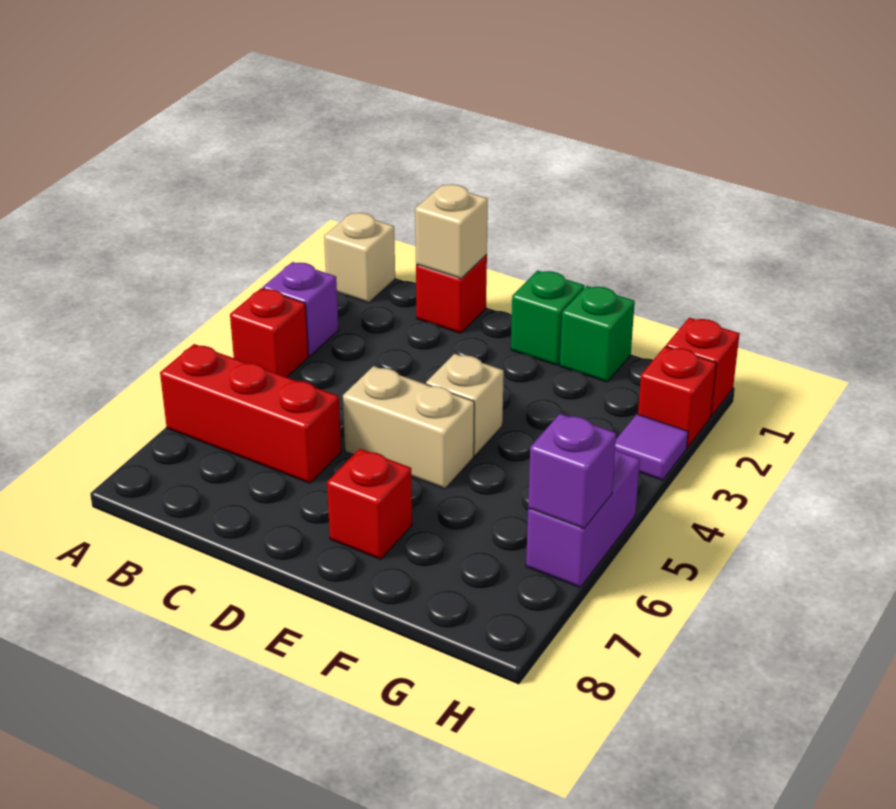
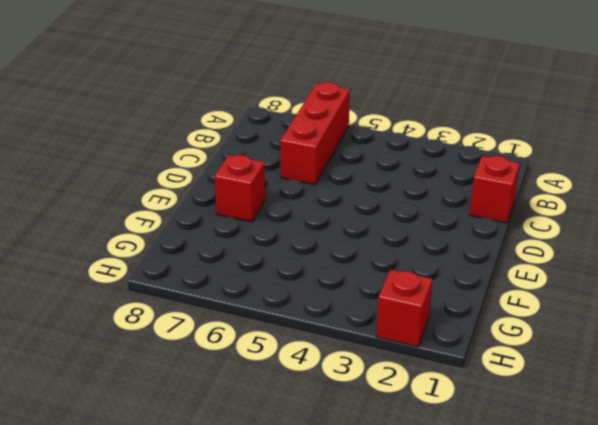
none -> tan 1x1 brick [324,213,395,303]
none -> purple 1x1 brick [263,262,339,356]
none -> red 1x1 brick [230,288,308,377]

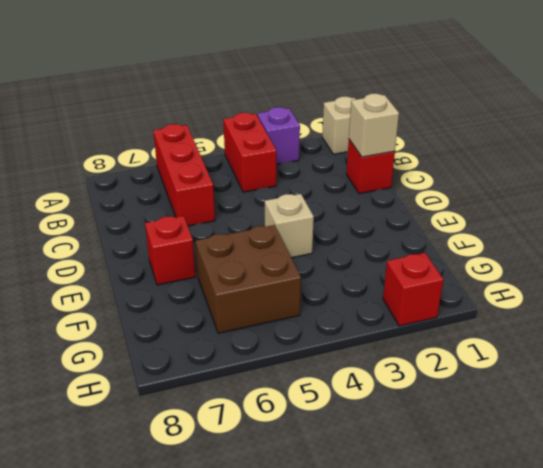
red 1x2 brick [223,113,276,192] -> red 1x1 brick [230,288,308,377]
brown 2x2 brick [195,225,301,333] -> none
none -> tan 1x2 brick [343,366,474,489]
none -> green 1x1 brick [511,271,584,365]
none -> green 1x1 brick [560,286,635,382]

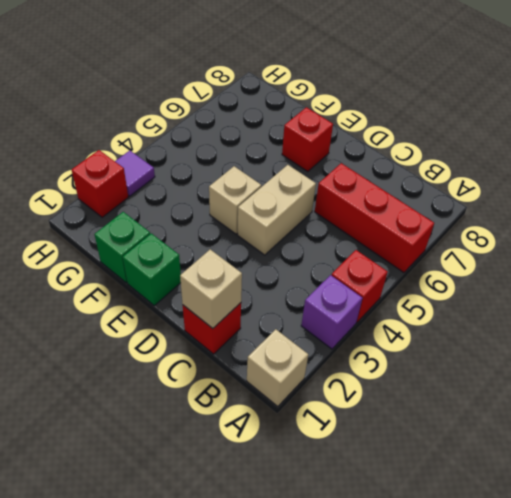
tan 1x2 brick [238,165,316,255] -> tan 1x2 brick turned to [343,366,474,489]
none -> red 1x1 brick [666,318,740,416]
none -> purple 1x2 brick [526,449,640,588]
none -> purple 1x1 brick [528,413,616,529]

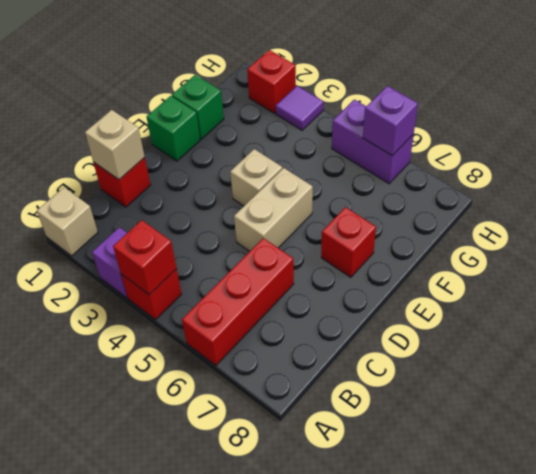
red 1x1 brick [113,220,177,295] -> red 1x1 brick moved to [666,318,740,416]

